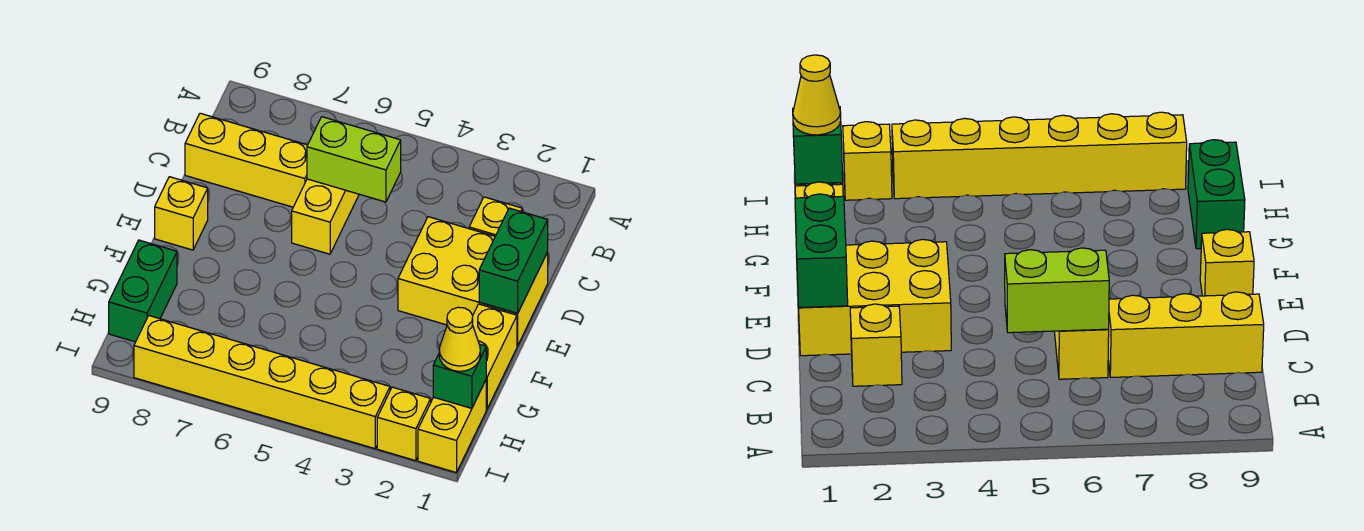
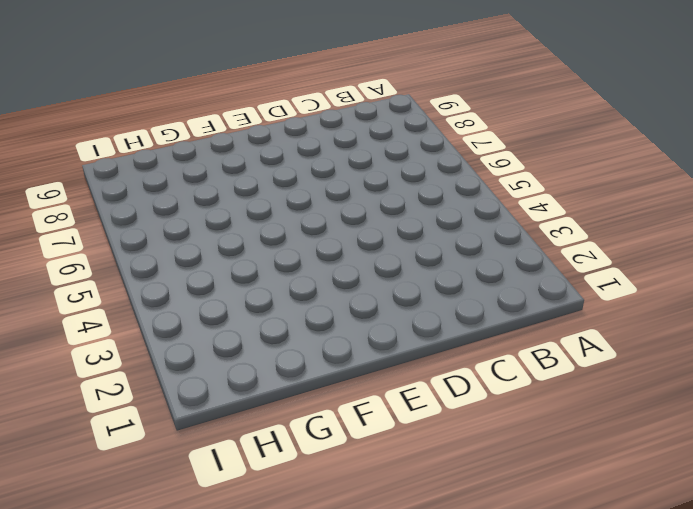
none -> yellow 1x1 brick [469,197,522,236]
none -> yellow 1x2 brick [292,179,359,254]
none -> yellow 1x3 brick [185,113,307,207]

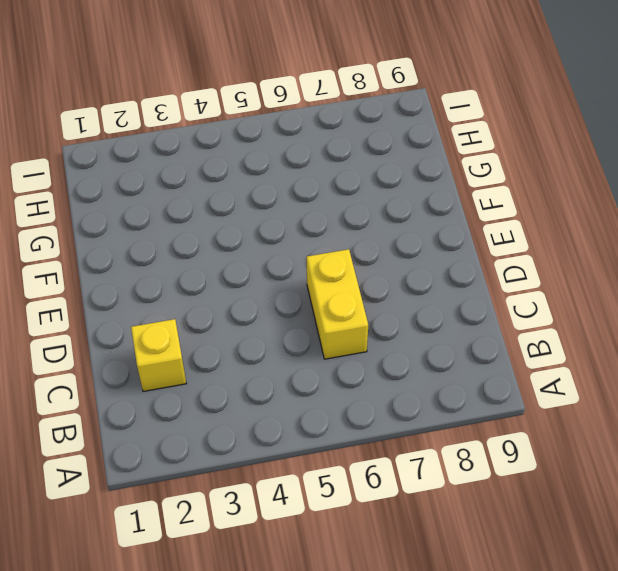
none -> yellow 1x3 brick [185,113,307,207]
none -> yellow 2x3 brick [398,217,548,346]
none -> yellow 1x1 brick [155,177,208,250]

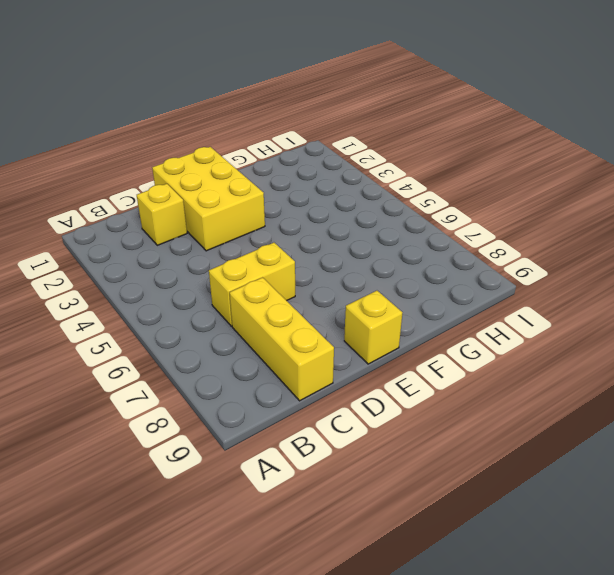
none -> yellow 1x2 brick [472,304,517,409]
none -> green 1x2 brick [109,240,177,342]
none -> yellow 1x2 brick [418,380,486,473]

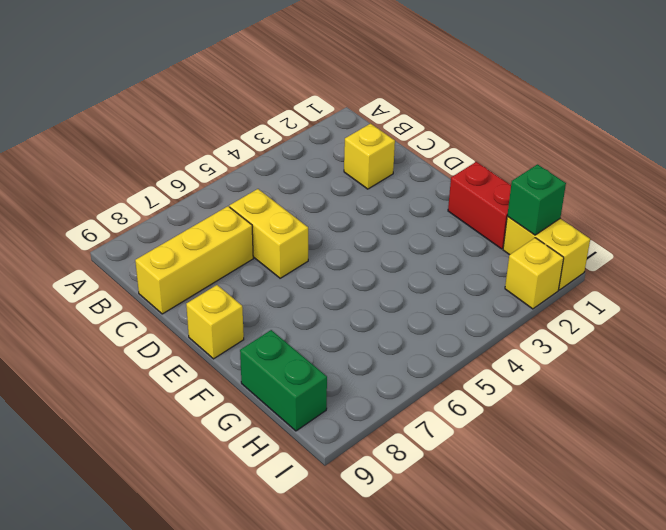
red 1x2 brick [448,162,511,249] -> yellow 1x2 brick [472,304,517,409]
none -> yellow 2x3 brick [398,217,548,346]
none -> yellow 1x6 brick [134,316,390,449]
none -> lime 1x2 brick [307,117,401,202]

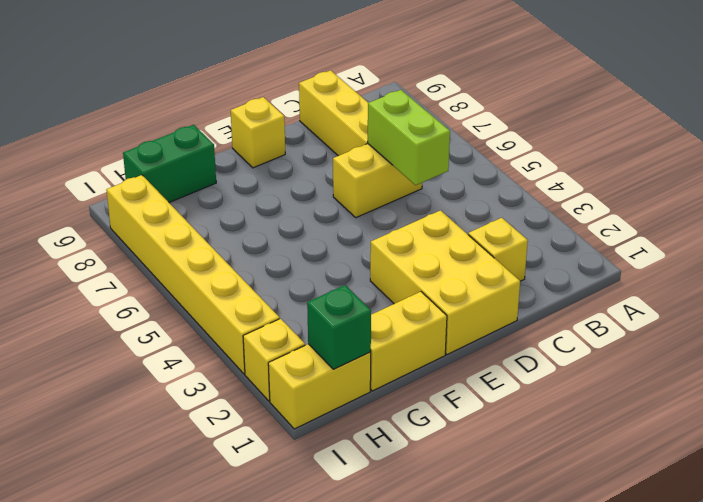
none -> green 1x2 brick [479,208,548,313]
none -> yellow 1x1 cone [439,307,480,371]

